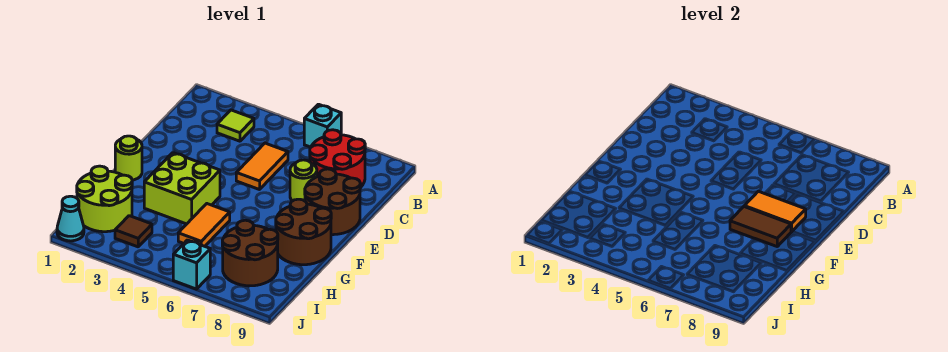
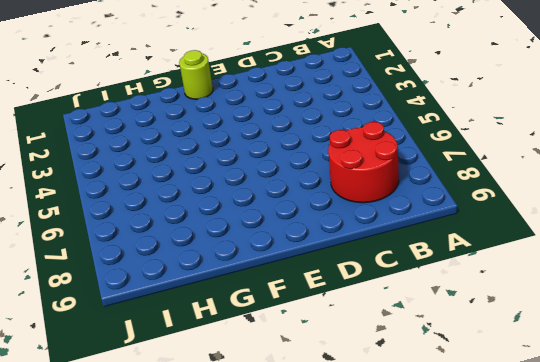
none -> cyan 1x1 brick [304,104,341,147]
none -> lime 1x1 tile [217,110,254,141]
none -> orange 1x2 tile [236,143,288,190]

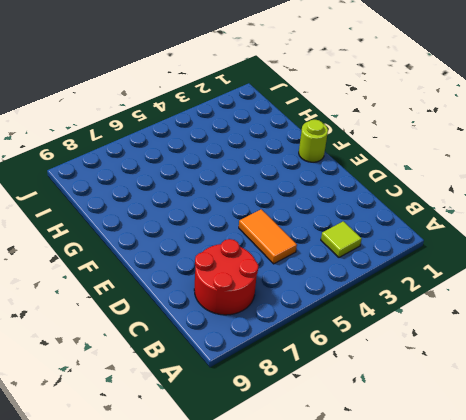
none -> cyan 1x1 brick [304,104,341,147]
none -> lime 1x1 round brick [290,160,317,201]
none -> brown 2x2 round brick [305,169,361,235]

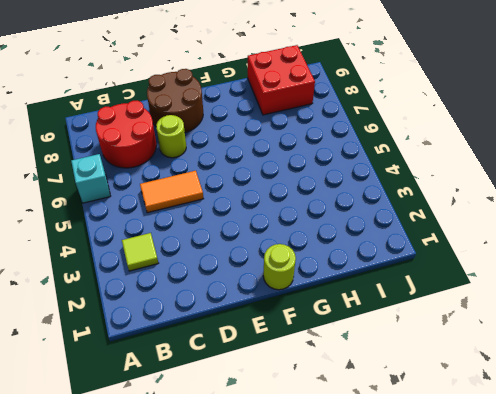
red 2x2 brick [248,45,315,115] -> brown 2x2 round brick [222,220,278,286]
none -> lime 2x2 brick [144,153,220,224]
none -> brown 2x2 round brick [276,199,331,265]
none -> orange 1x2 tile [178,204,230,246]

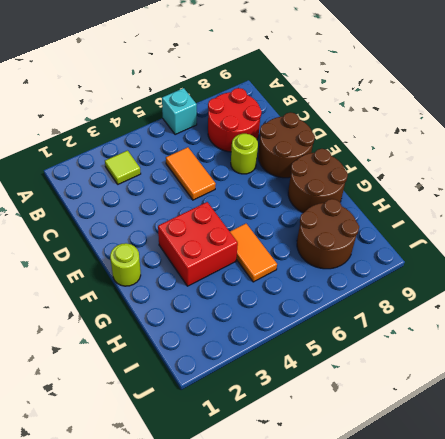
red 2x2 brick [158,202,238,286] -> lime 2x2 brick [144,153,220,224]
none -> lime 2x2 round brick [77,166,132,232]
none -> brown 1x1 tile [115,216,152,247]
none -> cyan 1x1 cone [57,196,84,241]

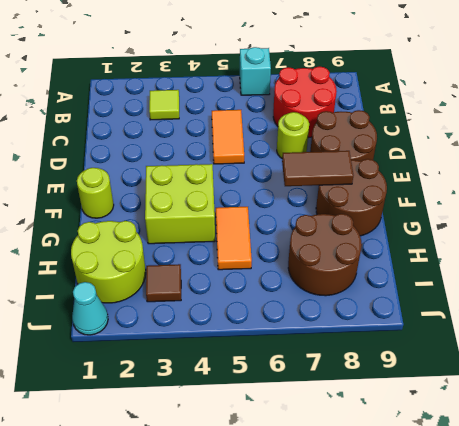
none -> cyan 1x1 brick [173,240,210,289]
none -> orange 1x2 tile [744,191,806,232]

